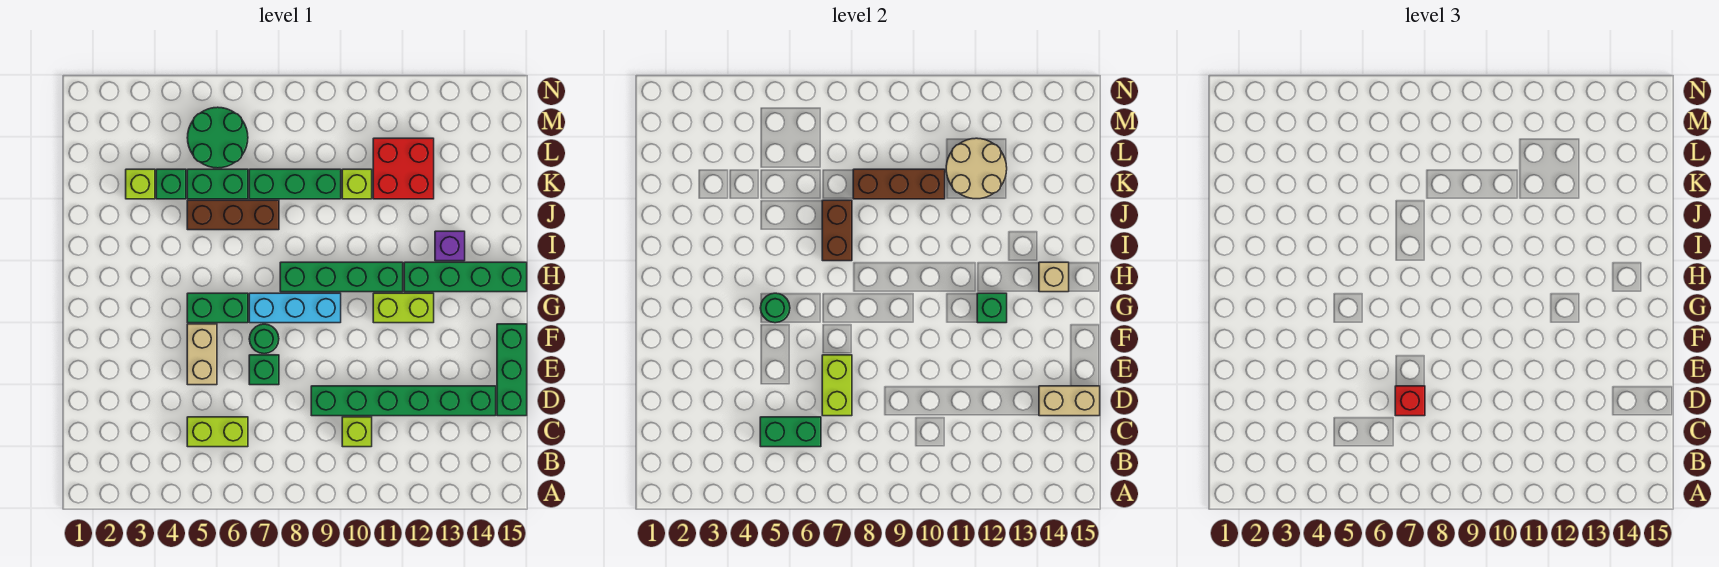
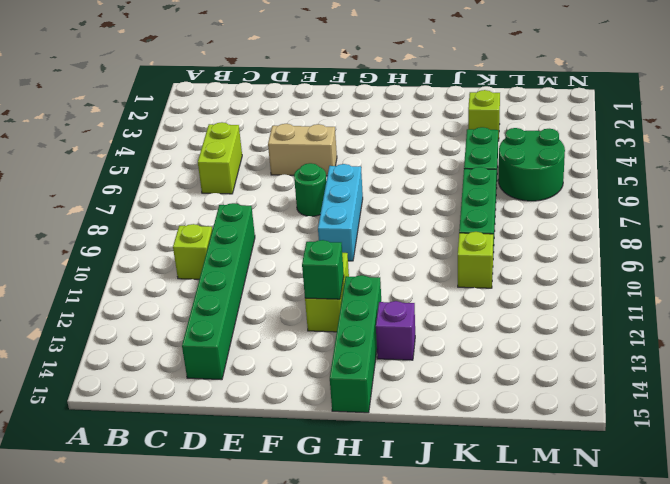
none -> green 1x3 brick [497,324,527,416]
none -> green 1x1 brick [249,355,279,385]
none -> green 1x2 brick [187,293,248,323]
none -> green 1x4 brick [280,262,403,292]

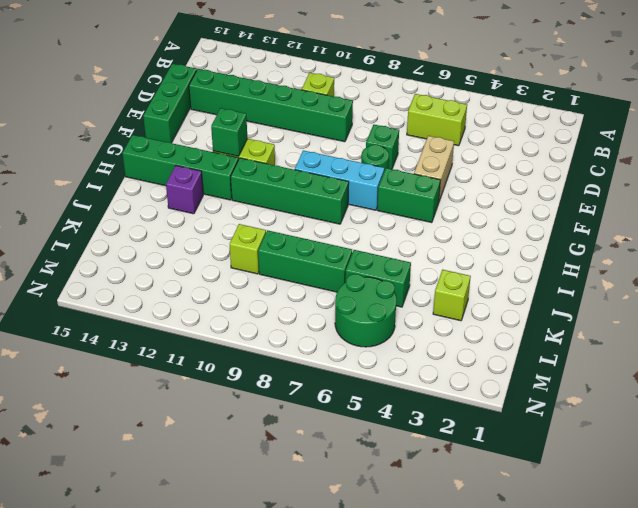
none -> brown 1x3 brick [187,200,279,230]
none -> green 1x1 brick [156,169,186,199]
none -> red 2x2 brick [373,138,434,199]
none -> green 1x2 brick [760,417,821,447]

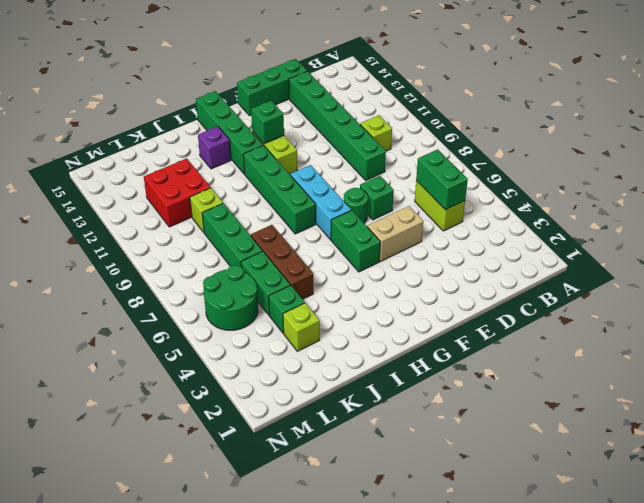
none -> lime 1x2 brick [822,355,852,416]
none -> tan 1x2 brick [1039,386,1100,416]
none -> green 1x1 round brick [761,293,790,323]
none -> tan 1x1 brick [1039,262,1069,292]

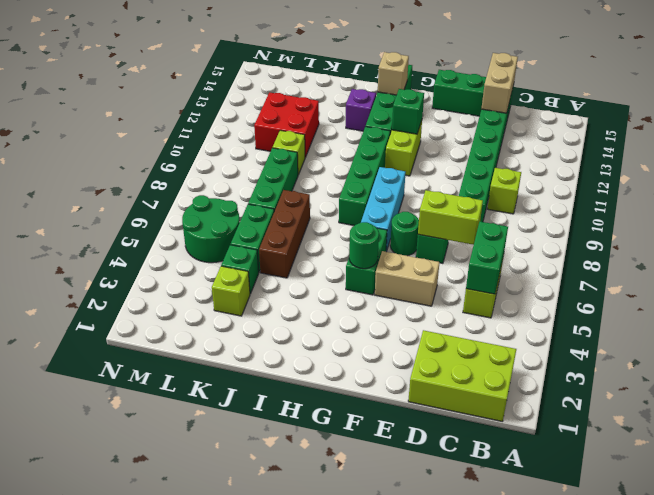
lime 2x3 brick [408,330,516,421] -> none
none -> brown 1x2 brick [822,200,852,261]
none -> brown 1x3 brick [853,169,945,199]
none -> tan 2x2 round brick [946,138,1007,199]
none -> red 1x1 brick [1395,386,1425,416]

